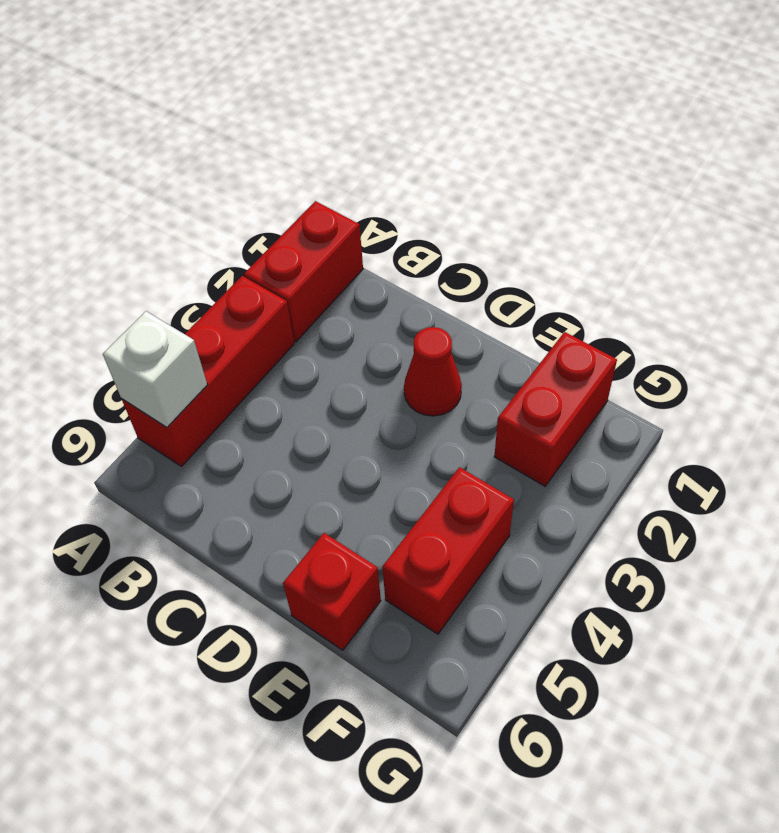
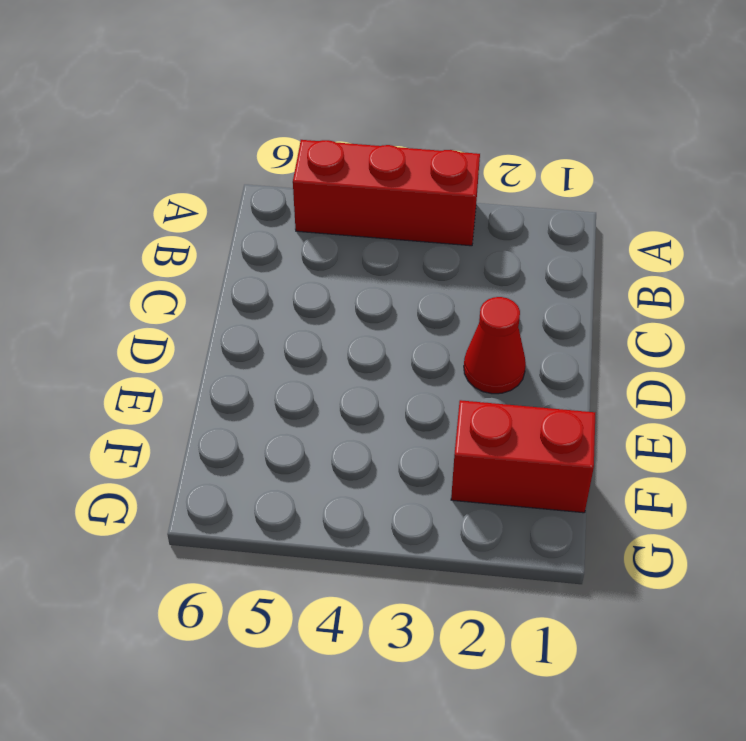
none -> red 1x2 brick [244,201,363,342]
none -> red 1x1 brick [283,533,381,650]

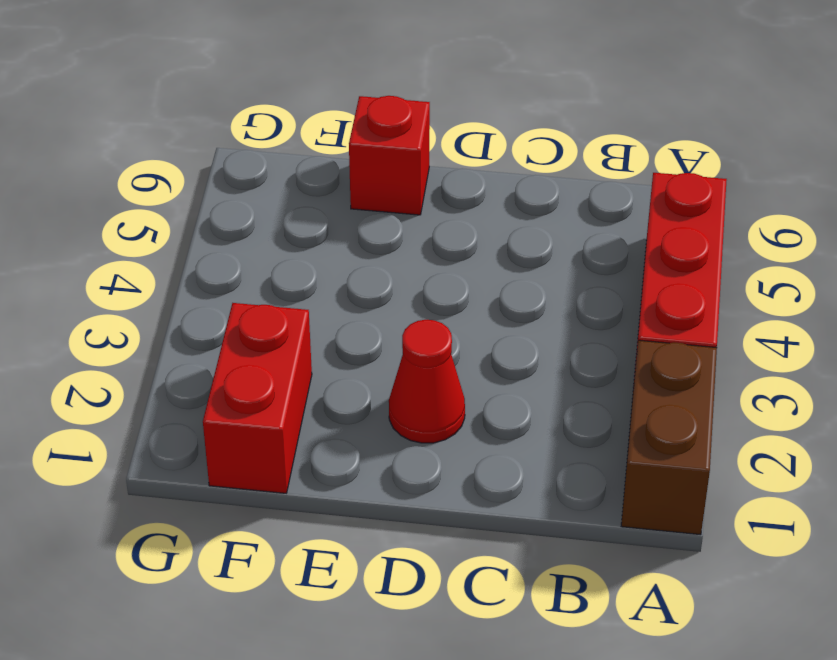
brown 1x2 brick [621,340,717,535] -> red 1x2 brick [244,201,363,342]
none -> red 1x2 brick [382,467,514,634]
none -> white 1x1 brick [103,311,207,427]

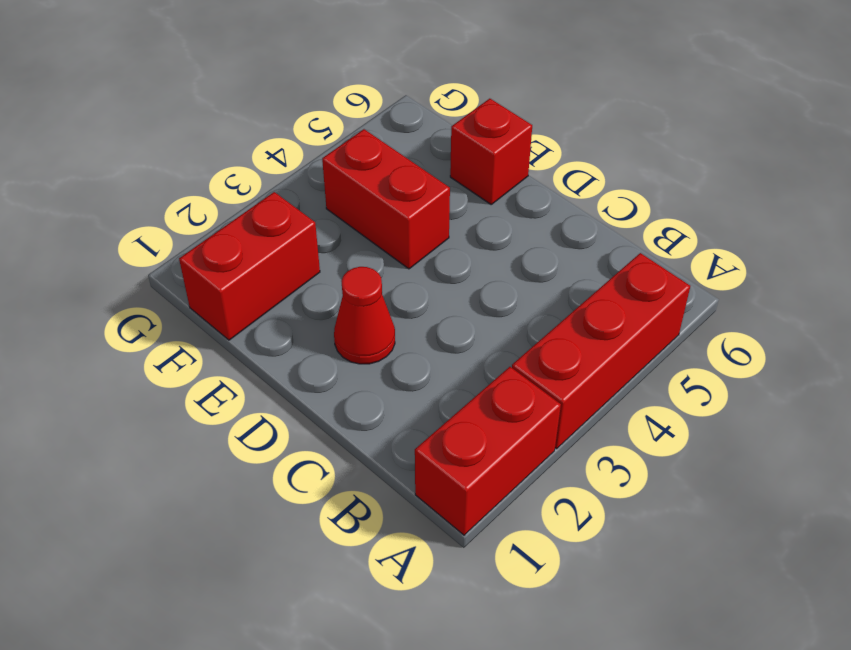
red 1x2 brick [322,129,450,269] -> red 1x2 brick turned to [382,467,514,634]
none -> white 1x1 brick [103,311,207,427]

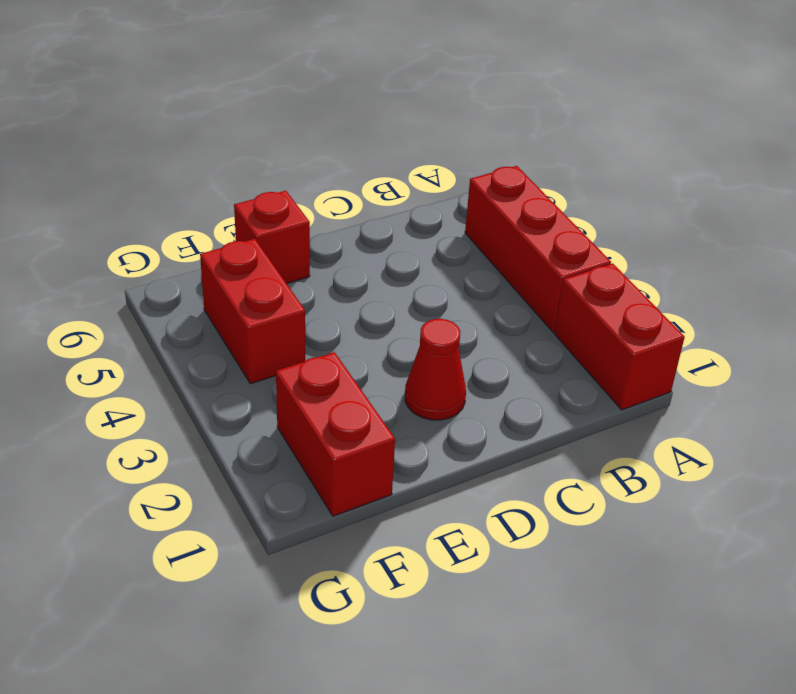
none -> white 1x1 brick [103,311,207,427]

